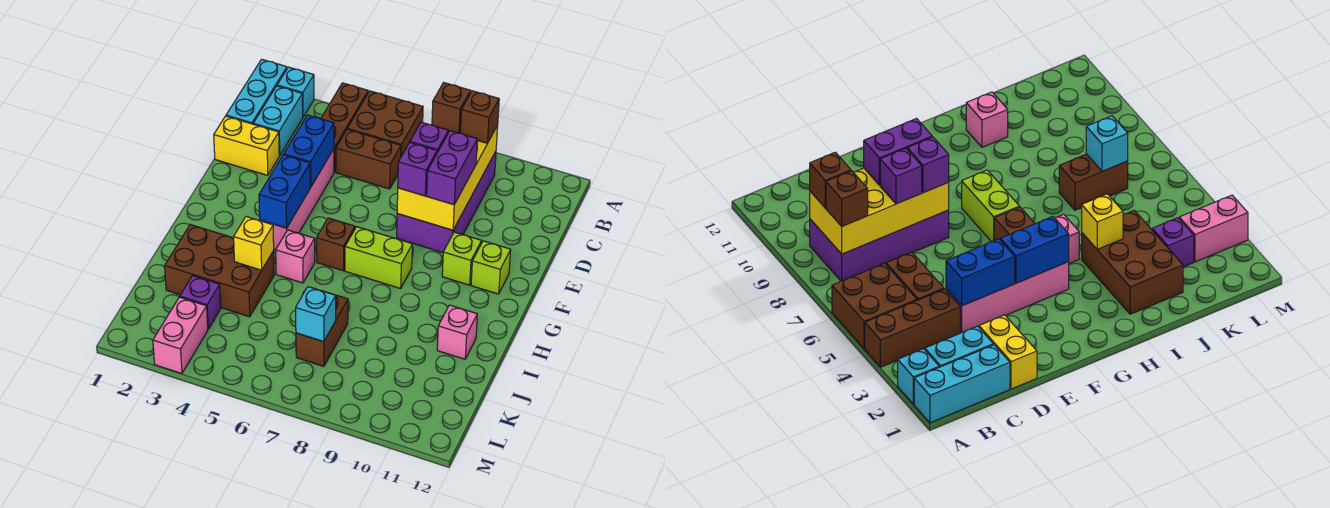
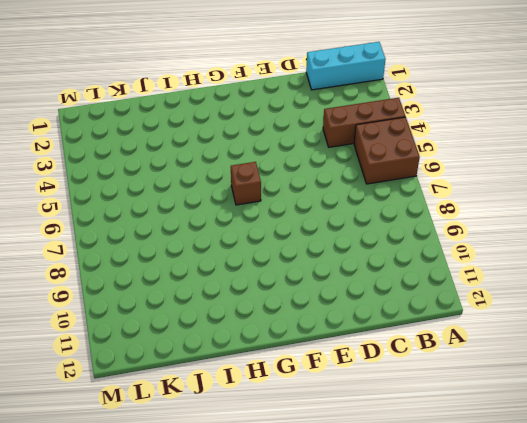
none -> cyan 1x1 brick [277,67,314,117]
none -> cyan 1x2 brick [253,86,303,156]
none -> purple 2x4 brick [397,151,496,253]

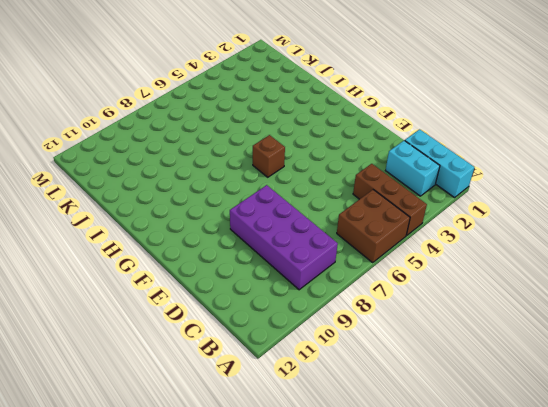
none -> cyan 1x1 brick [277,67,314,117]
none -> brown 1x2 brick [336,129,401,189]
none -> yellow 1x2 brick [214,116,279,175]

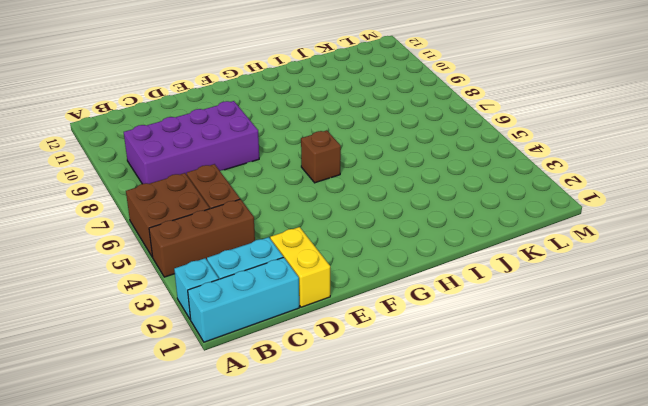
none -> pink 1x4 brick [260,149,334,250]
none -> lime 1x1 brick [442,232,482,285]
none -> lime 1x1 brick [471,241,511,294]

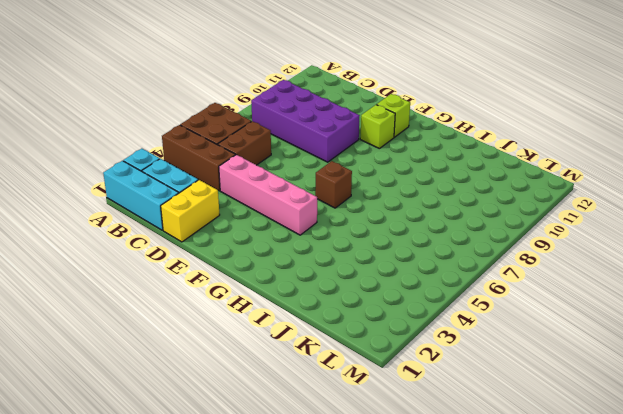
none -> lime 1x2 brick [345,227,412,288]
none -> pink 1x1 brick [276,230,315,283]
none -> brown 2x3 brick [165,225,274,317]

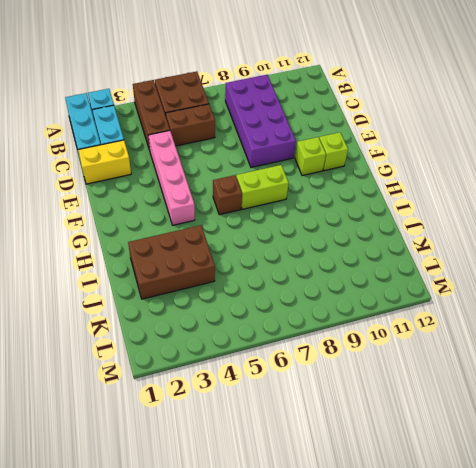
none -> pink 1x1 brick [276,230,315,283]
none -> pink 1x1 brick [437,305,477,359]
none -> brown 1x2 brick [296,293,348,366]

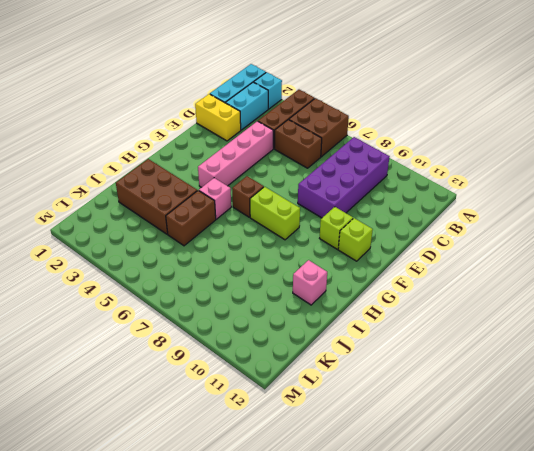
brown 1x2 brick [166,191,216,246] -> brown 1x2 brick moved to [296,293,348,366]
none -> purple 1x1 brick [180,276,221,329]
none -> pink 1x2 brick [153,297,208,374]
none -> yellow 2x4 brick [397,125,498,230]

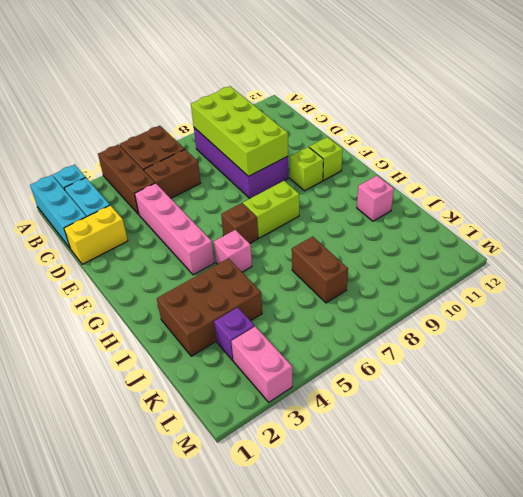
lime 2x4 brick [191,86,288,176] -> yellow 2x4 brick [397,125,498,230]
none -> blue 1x2 brick [284,115,334,187]
none -> blue 1x2 brick [259,155,310,228]
none -> yellow 1x1 brick [234,217,274,270]

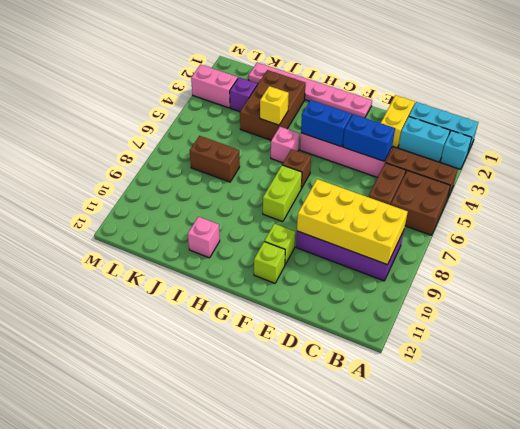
pink 1x6 plate [249,63,372,118] -> none
none -> cyan 1x1 brick [296,287,336,342]
none -> brown 1x1 brick [432,83,471,133]
none -> brown 1x1 brick [460,91,499,143]

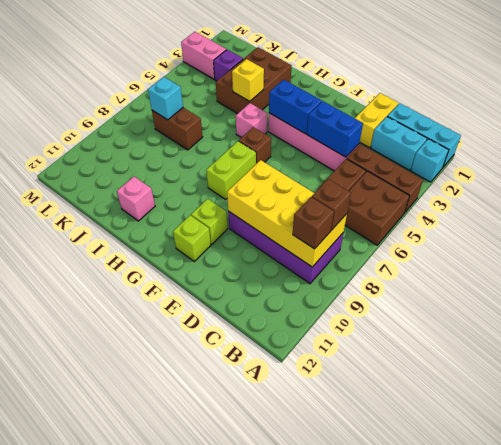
none -> purple 1x1 brick [410,122,448,153]
none -> purple 1x2 brick [427,131,477,205]
none -> purple 1x1 brick [398,143,437,196]

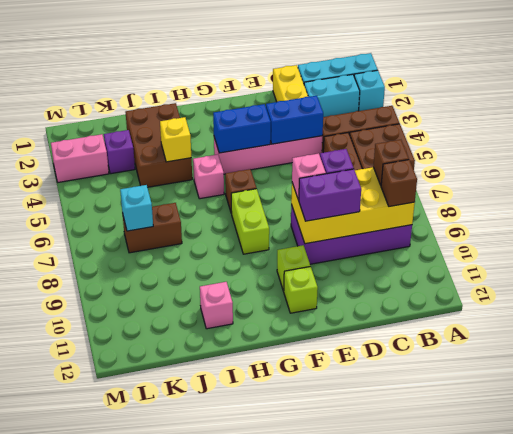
pink 1x1 brick [292,153,326,200] -> purple 1x1 brick [398,143,437,196]

